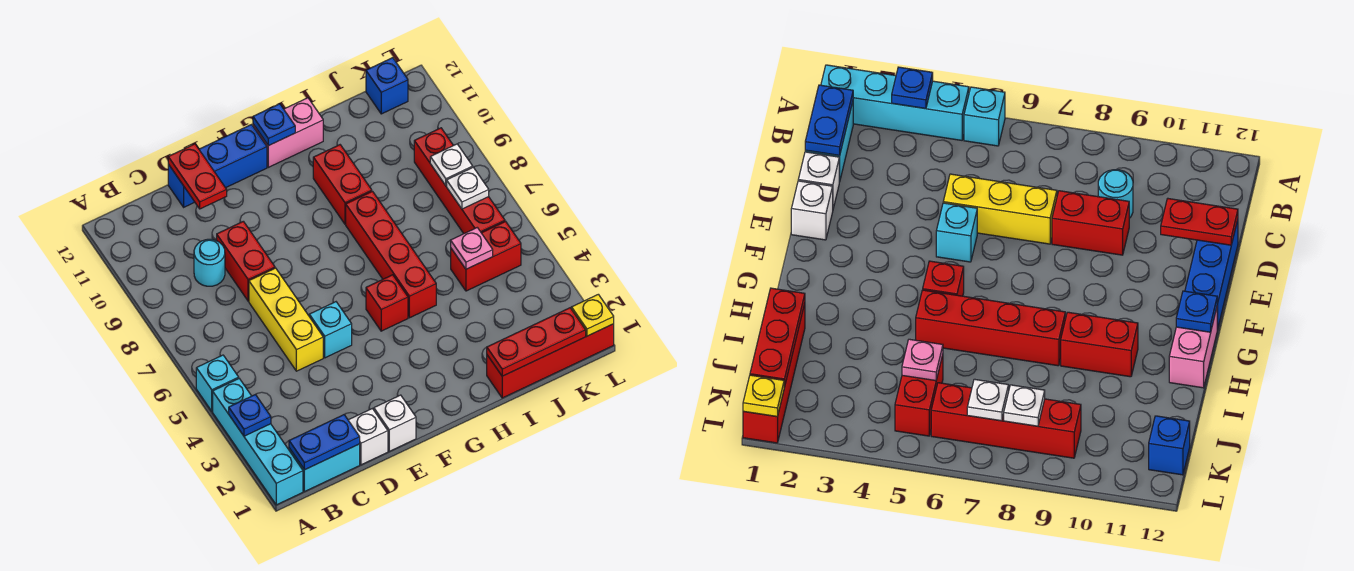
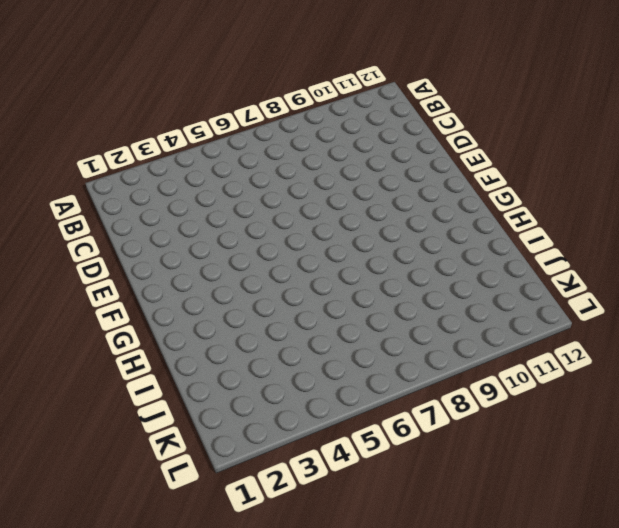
none -> cyan 1x4 brick [213,379,303,505]
none -> cyan 1x1 brick [196,355,239,411]
none -> cyan 1x2 brick [289,444,360,492]

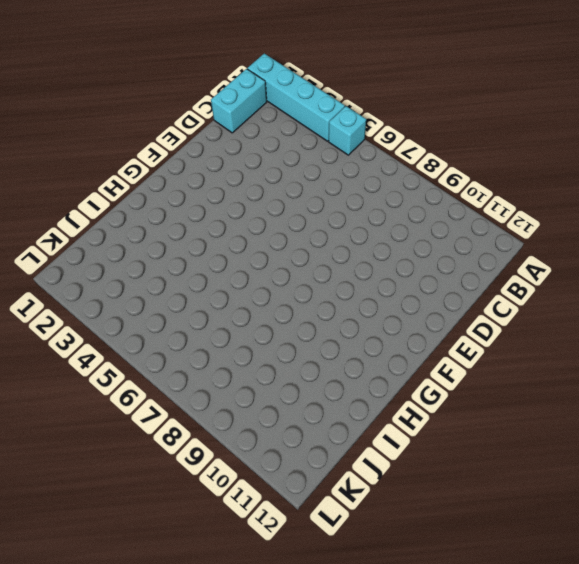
none -> cyan 1x1 round brick [194,239,225,286]
none -> white 1x1 brick [348,409,388,465]
none -> yellow 1x3 brick [249,268,323,371]

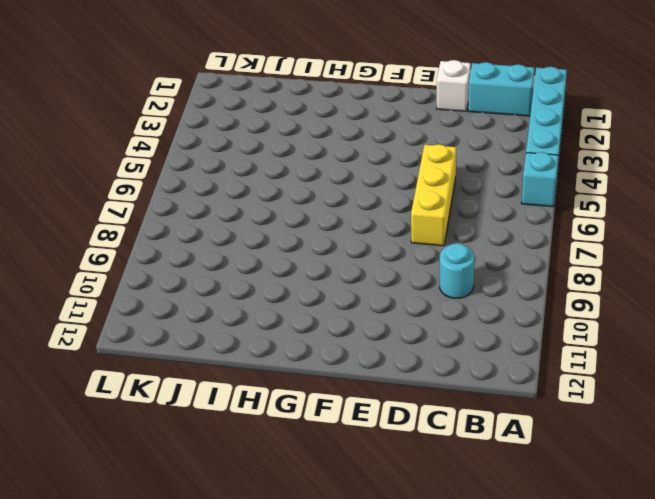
none -> red 1x2 brick [217,221,275,301]
none -> blue 1x3 brick [168,125,267,207]
none -> white 1x1 brick [374,395,416,451]

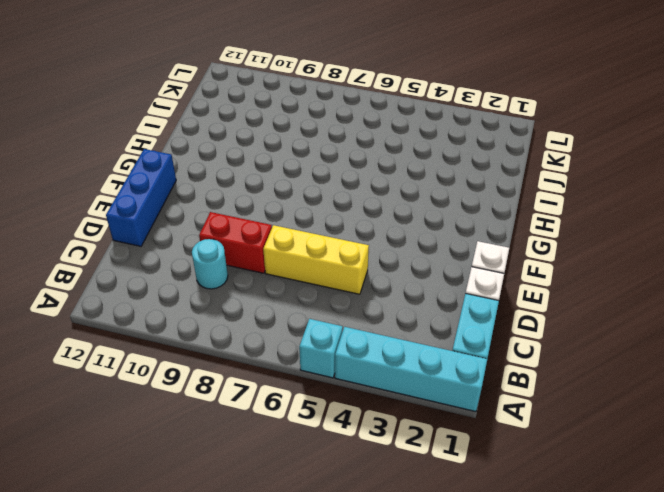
none -> cyan 1x1 brick [309,302,352,358]
none -> red 1x1 brick [366,275,408,331]
none -> pink 1x2 brick [253,98,323,167]

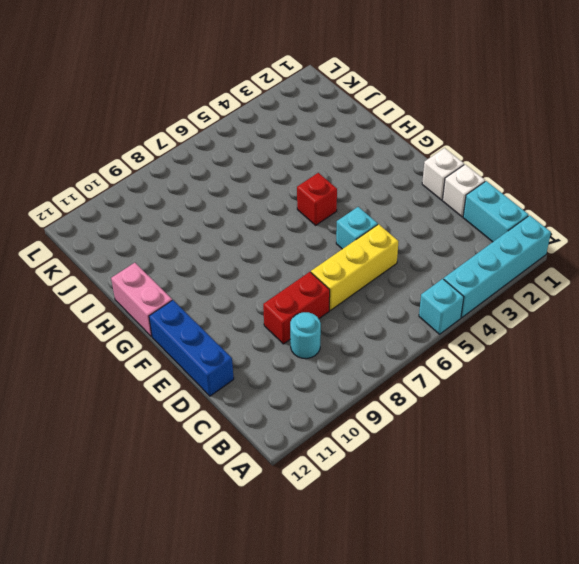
none -> red 1x4 brick [346,191,436,318]
none -> red 1x2 brick [313,145,372,224]
none -> red 1x4 brick [487,324,614,398]

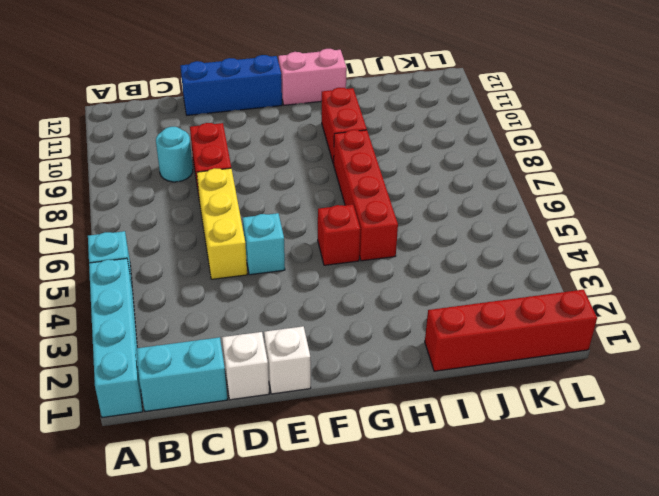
none -> red 1x2 brick [451,221,521,291]
none -> red 1x4 brick [414,128,505,233]
none -> blue 1x1 brick [366,58,408,114]

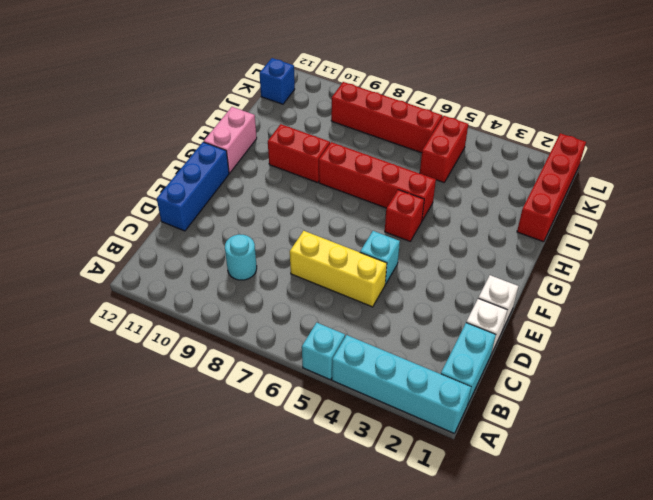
none -> red 1x2 brick [217,221,275,301]
none -> blue 1x1 plate [229,394,271,436]
none -> blue 1x2 plate [289,415,360,470]

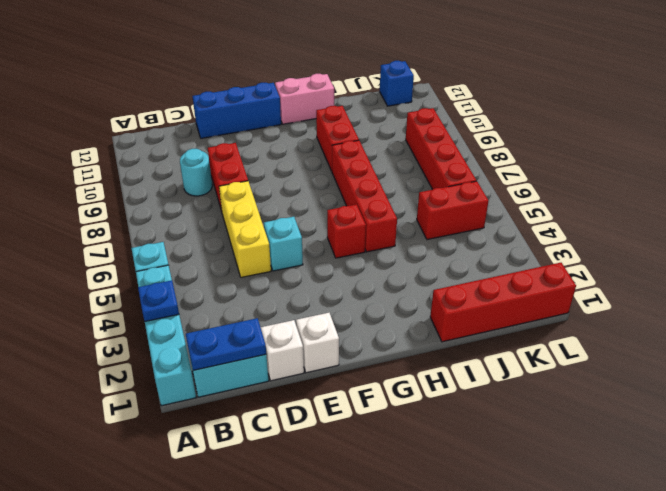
none -> red 1x2 plate [168,144,227,209]
none -> blue 1x1 plate [253,104,295,146]
none -> red 1x3 plate [487,308,586,376]

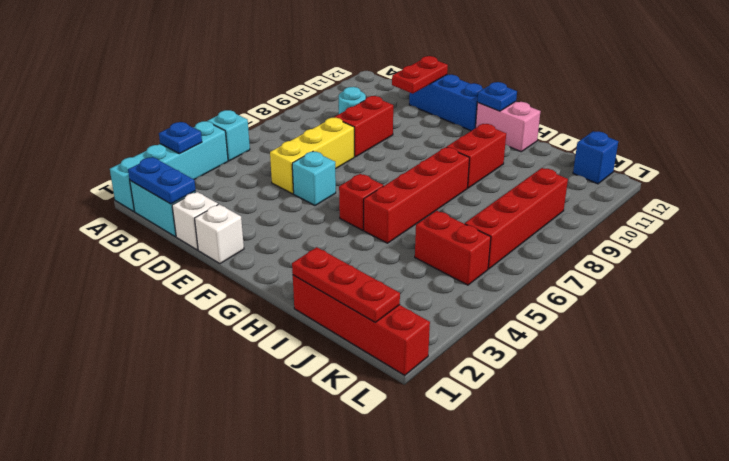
none -> pink 1x1 plate [451,228,493,269]
none -> white 1x1 plate [447,167,489,209]
none -> white 1x1 plate [430,144,473,186]

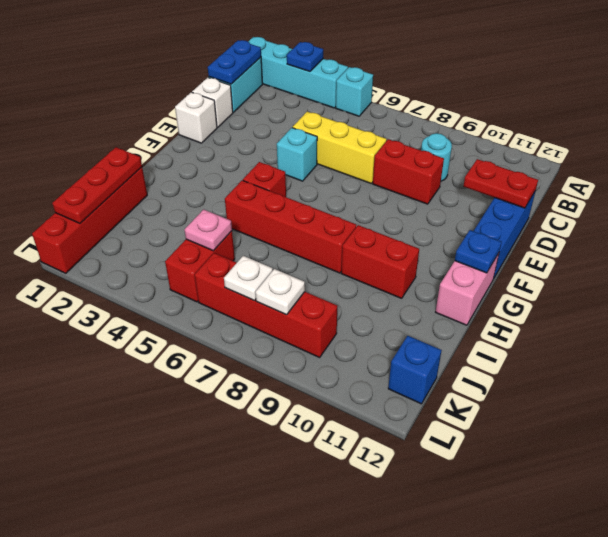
none -> yellow 1x1 plate [572,294,614,336]

